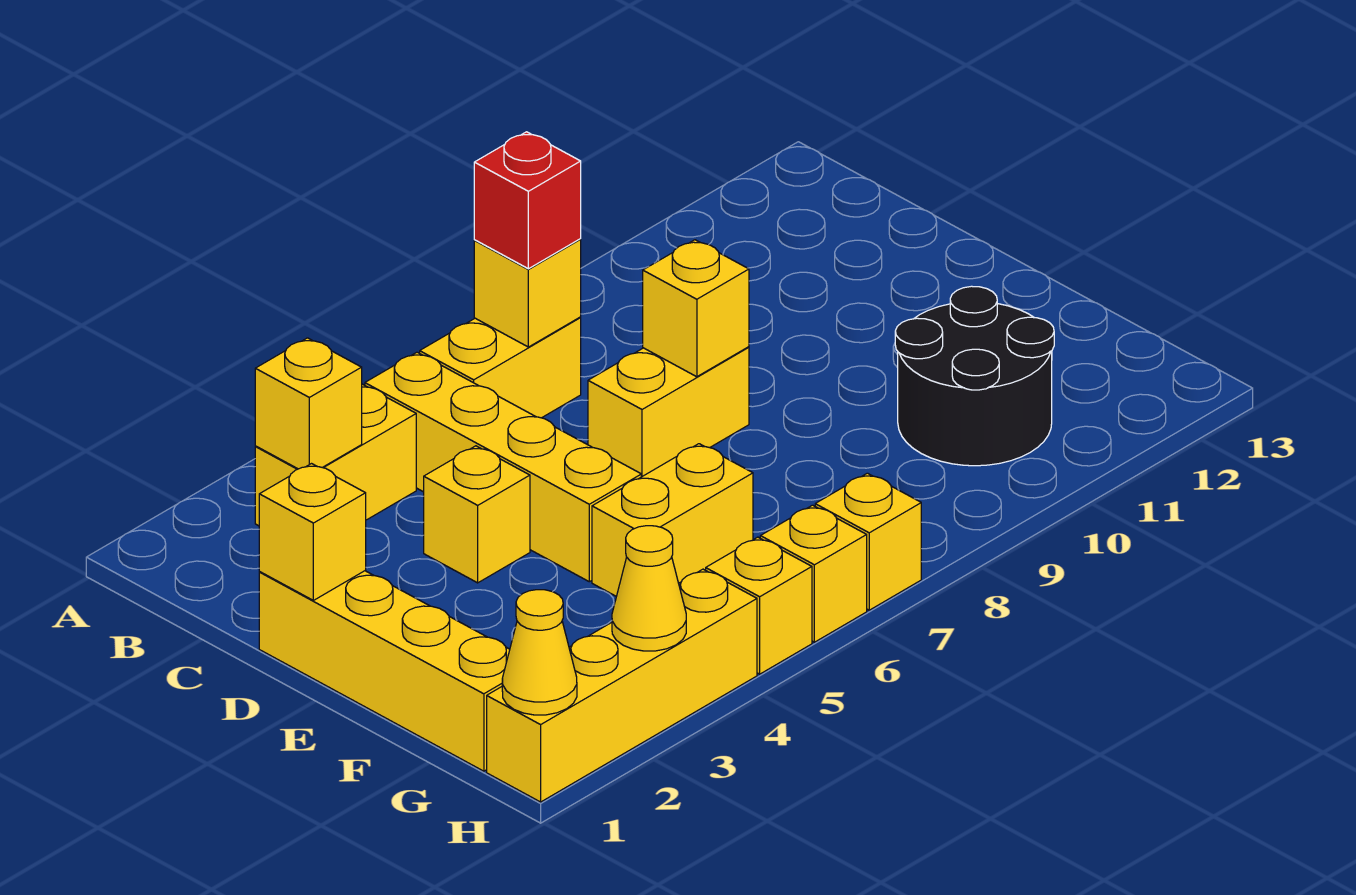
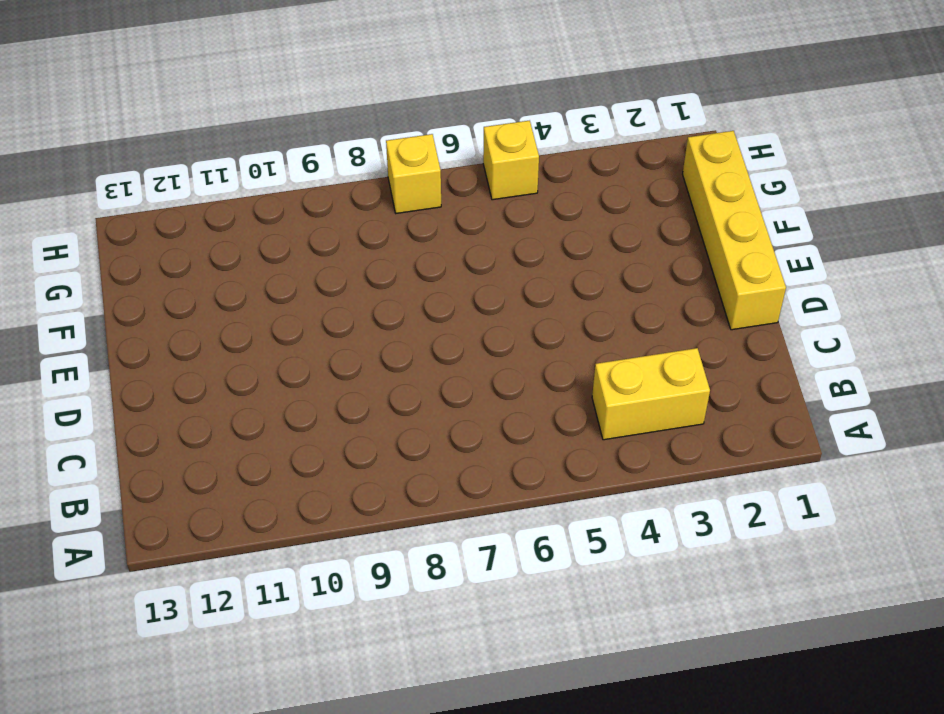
none -> yellow 1x4 brick [365,352,641,582]
none -> yellow 1x2 brick [420,317,581,418]
none -> yellow 1x1 brick [424,446,530,583]

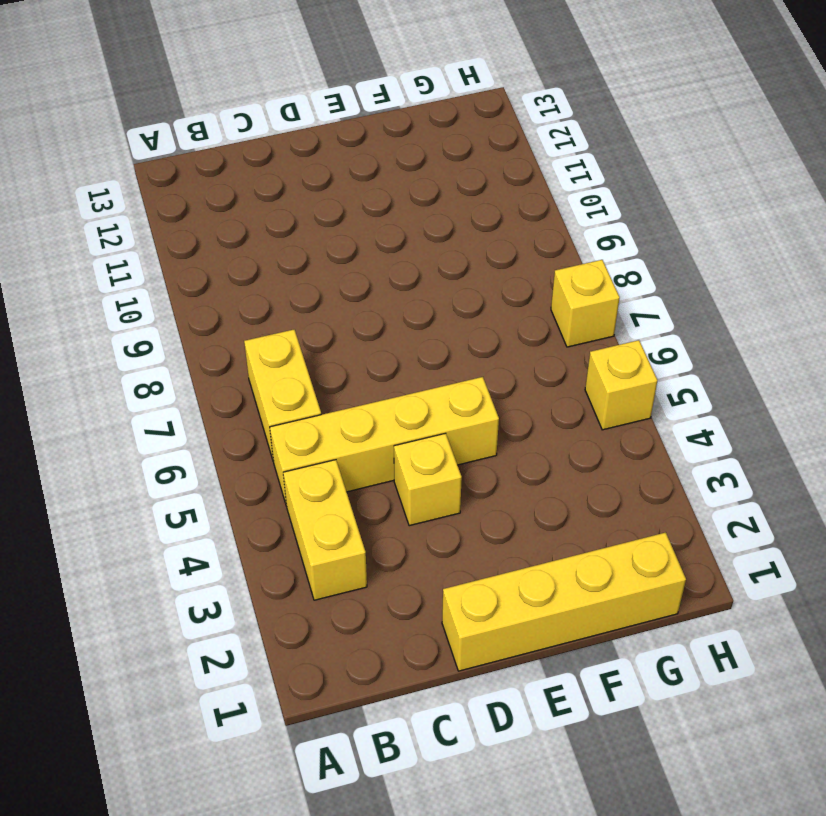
none -> yellow 1x2 brick [588,347,749,477]
none -> yellow 1x2 brick [592,444,753,596]
none -> black 2x2 round brick [895,286,1054,466]

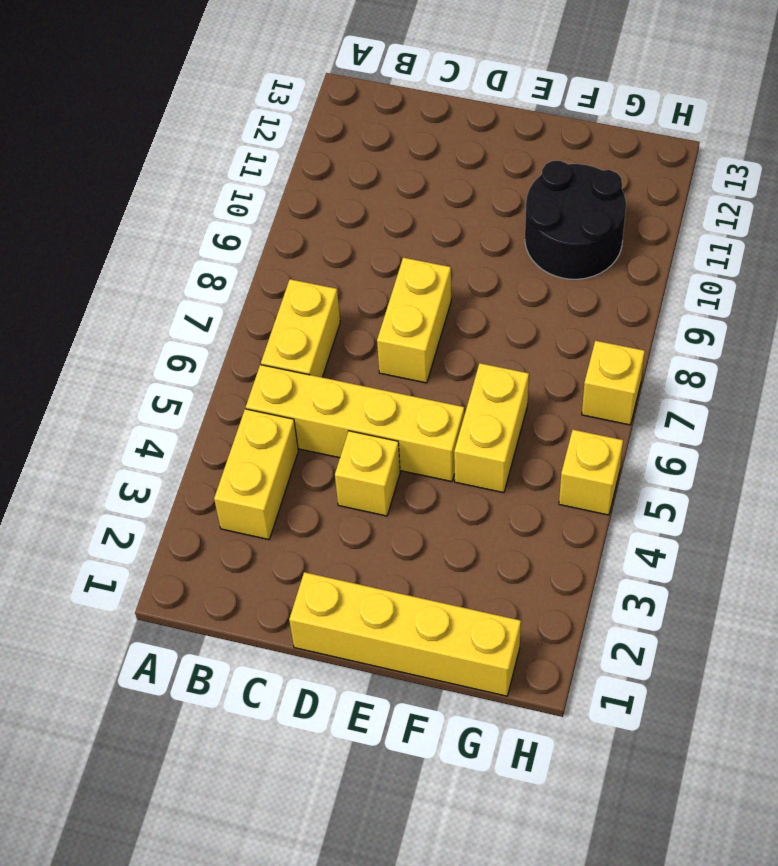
none -> yellow 1x4 brick [487,569,757,802]
none -> yellow 1x1 brick [760,505,867,642]
none -> yellow 1x1 brick [255,338,362,469]

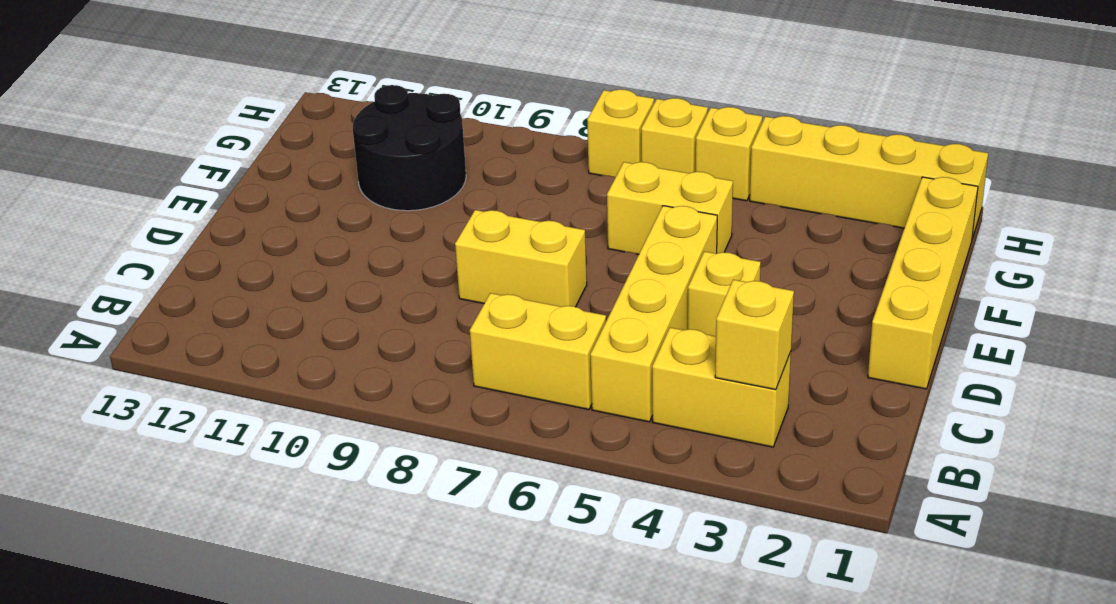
none -> yellow 1x1 brick [474,239,581,347]
none -> yellow 1x1 brick [259,464,366,600]
none -> yellow 1x1 brick [643,240,749,377]

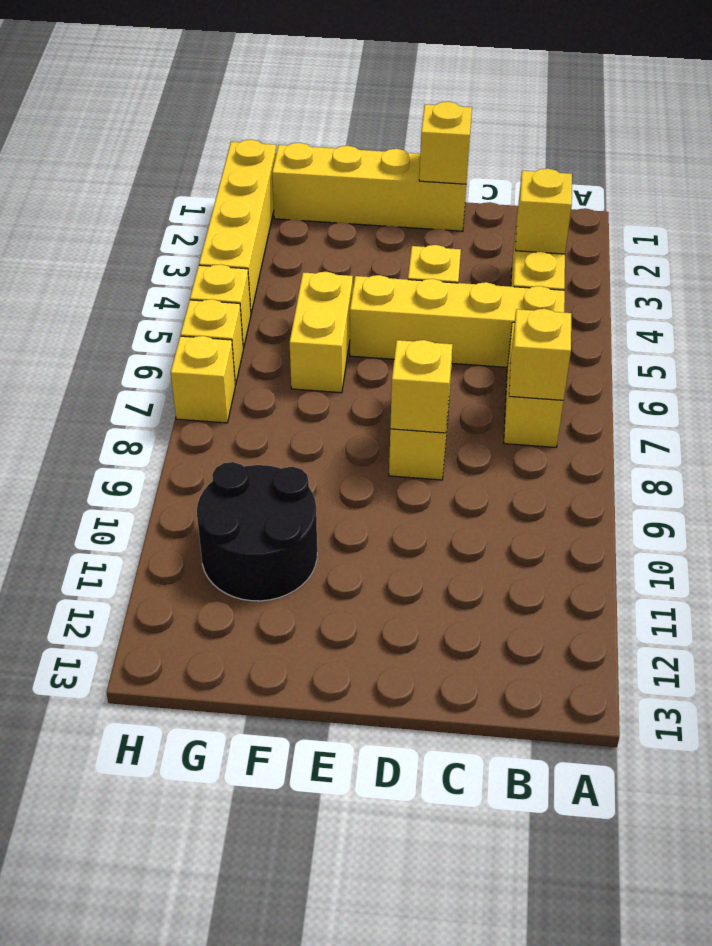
none -> yellow 1x1 cone [502,590,577,715]
none -> yellow 1x1 cone [612,526,686,651]
none -> red 1x1 brick [474,132,581,269]

